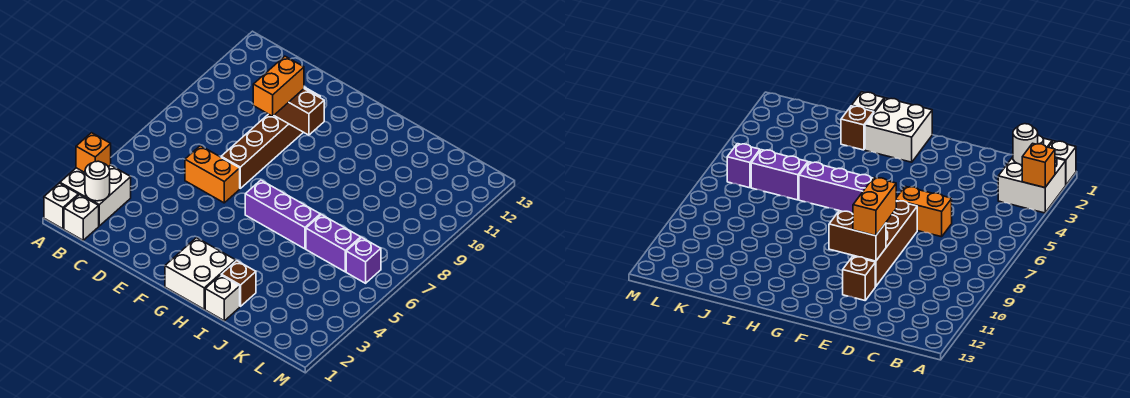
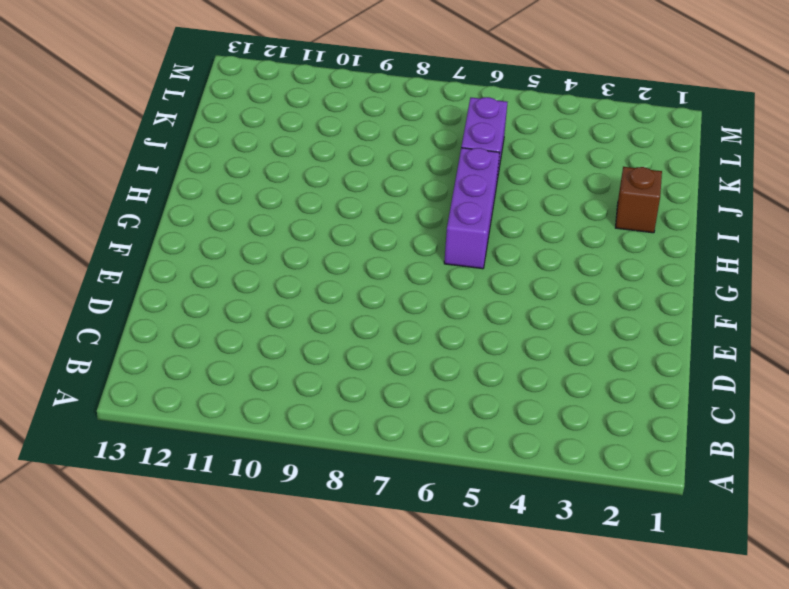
none -> white 1x1 brick [44,183,78,229]
none -> white 2x2 brick [60,165,131,226]
none -> white 1x1 brick [64,195,99,240]

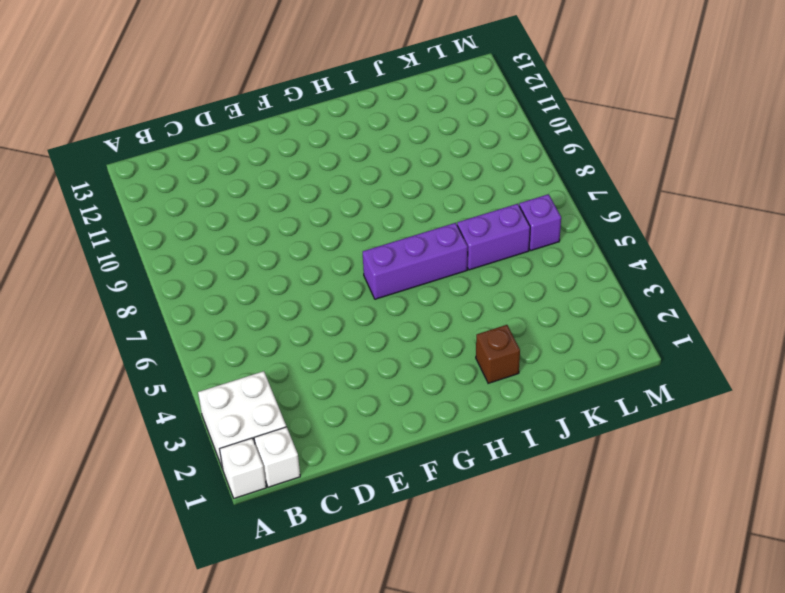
none -> orange 1x2 brick [185,146,240,203]
none -> brown 1x4 brick [221,114,303,188]
none -> brown 1x1 brick [843,256,875,300]

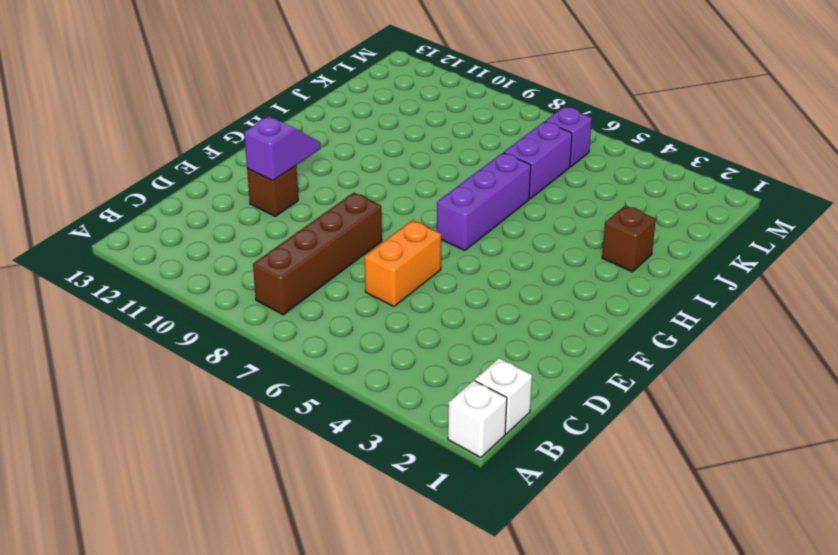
brown 1x4 brick [253,193,382,315] -> brown 1x4 brick turned to [221,114,303,188]
purple 1x2 slope [244,116,321,181] -> none
none -> white 2x2 brick [60,165,131,226]
none -> white 2x2 brick [165,238,236,309]
none -> white 1x1 brick [205,275,240,321]

